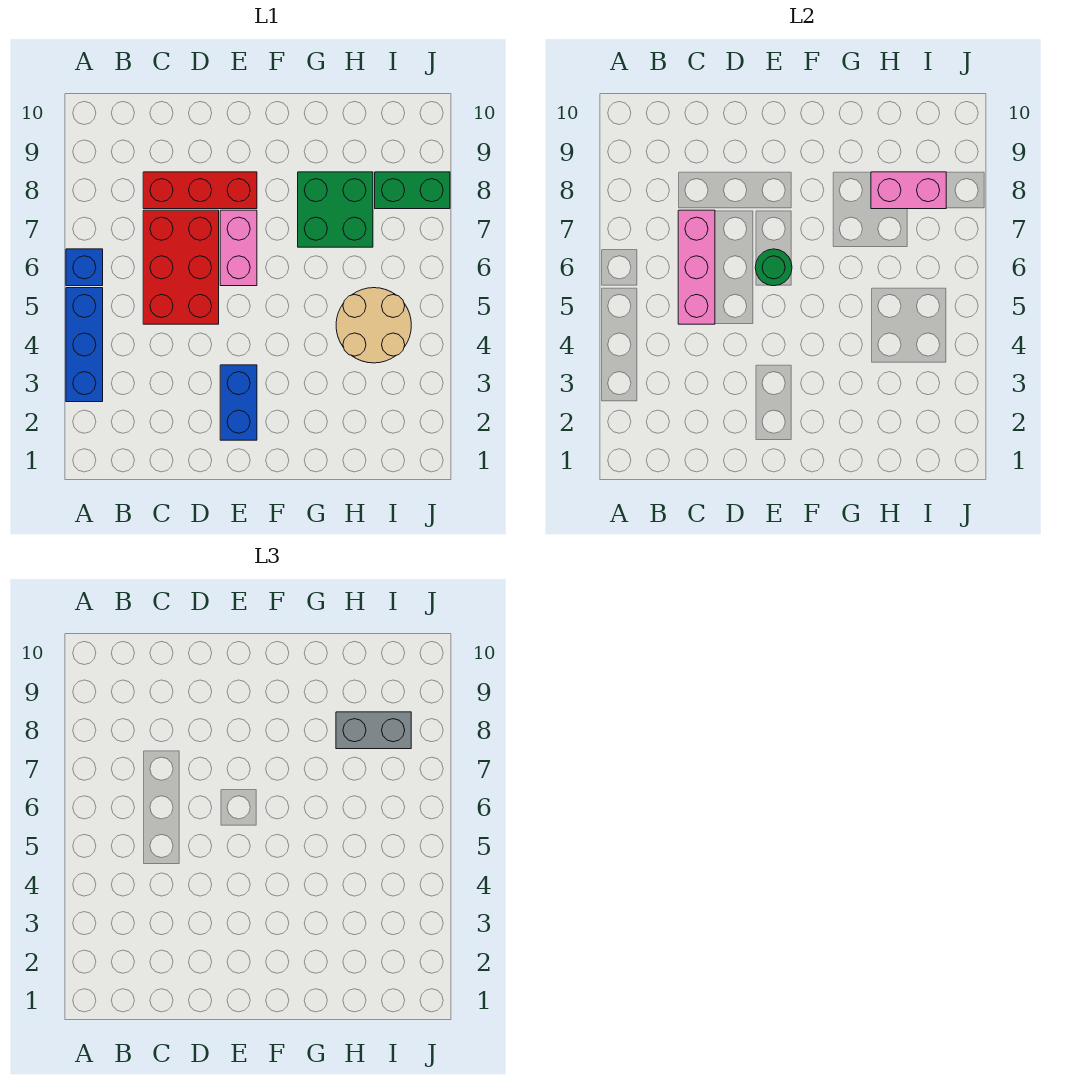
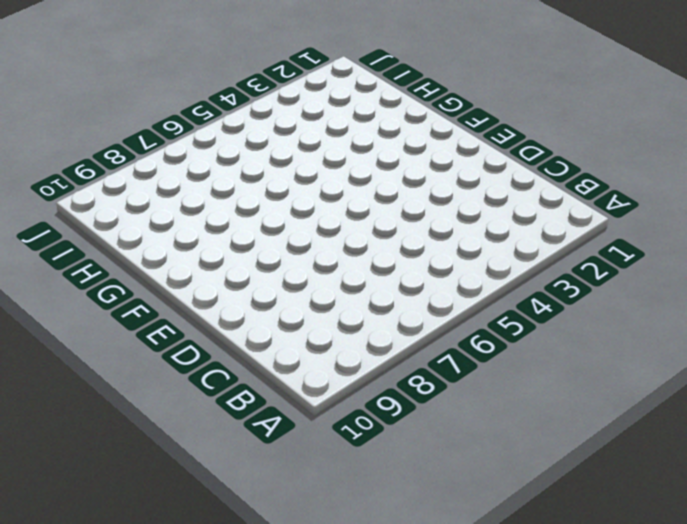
none -> blue 1x3 brick [66,288,103,402]
none -> blue 1x1 brick [66,249,103,286]
none -> red 2x3 brick [143,210,219,324]

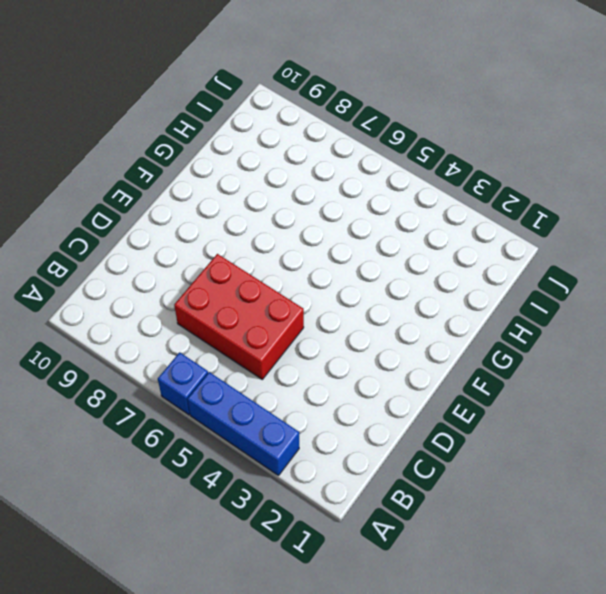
none -> red 1x3 brick [143,172,257,209]
none -> blue 1x2 brick [220,365,257,440]
none -> pink 1x2 brick [220,210,257,286]

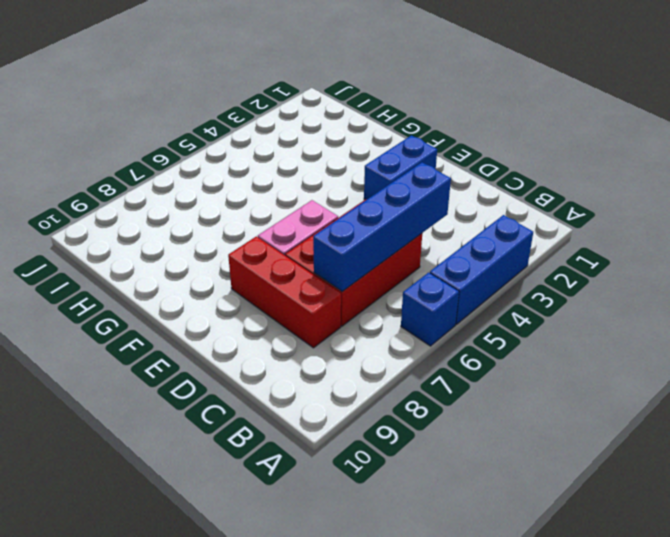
blue 1x4 brick [313,162,451,291] -> pink 1x3 brick [678,210,715,324]
none -> green 2x2 brick [298,172,373,247]
none -> tan 2x2 round brick [336,288,411,363]
none -> green 1x2 brick [375,172,450,209]

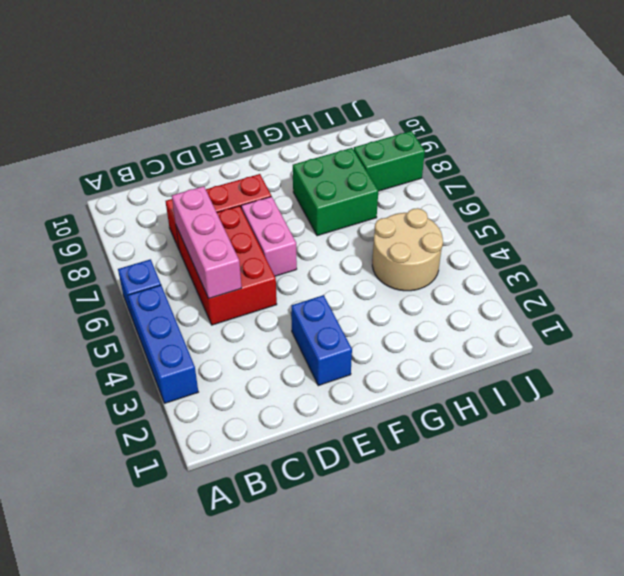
none -> green 1x1 round brick [755,249,792,286]
none -> pink 1x2 brick [871,172,946,209]
none -> grey 1x2 brick [336,712,411,749]

